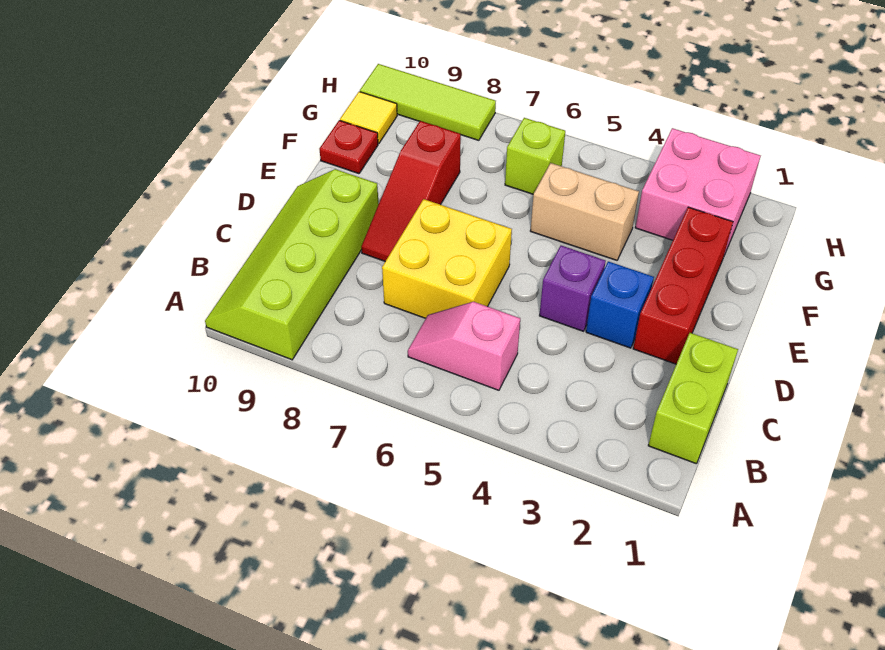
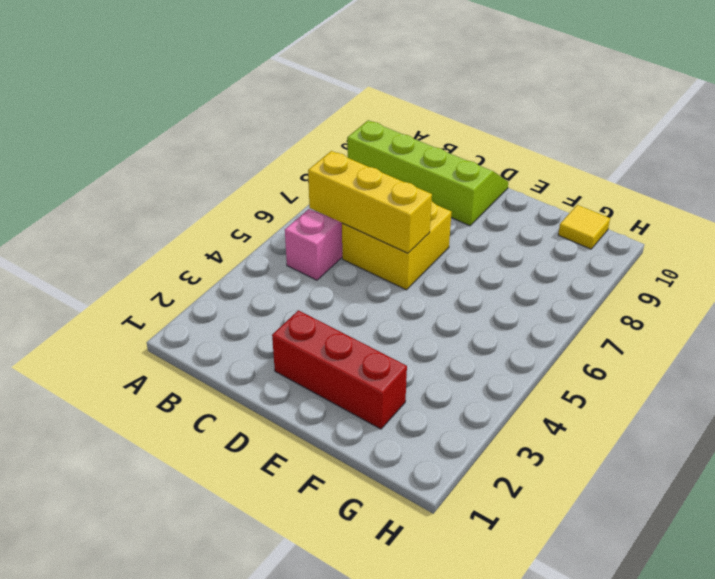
yellow 1x3 brick [308,151,432,253] -> none
none -> lime 1x2 brick [648,333,738,464]
none -> blue 1x1 brick [586,261,654,348]
none -> purple 1x1 brick [539,246,606,331]

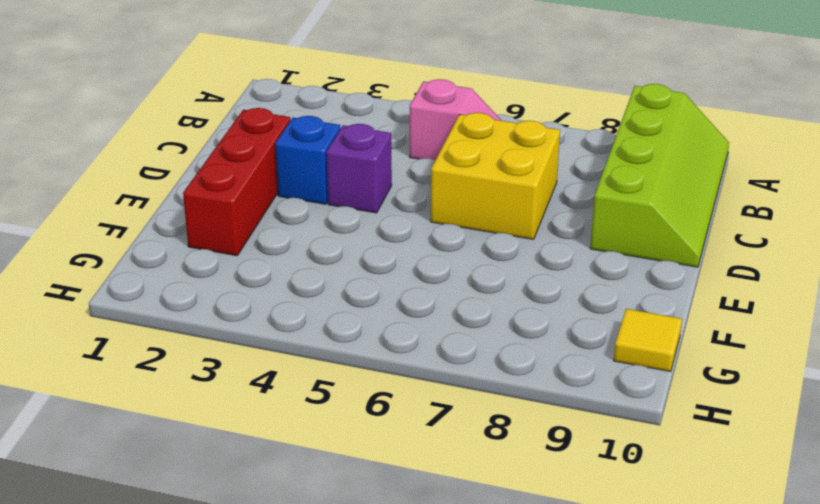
none -> lime 1x2 brick [648,333,738,464]
none -> red 1x3 slope [361,121,461,261]
none -> tan 1x2 brick [530,163,639,260]

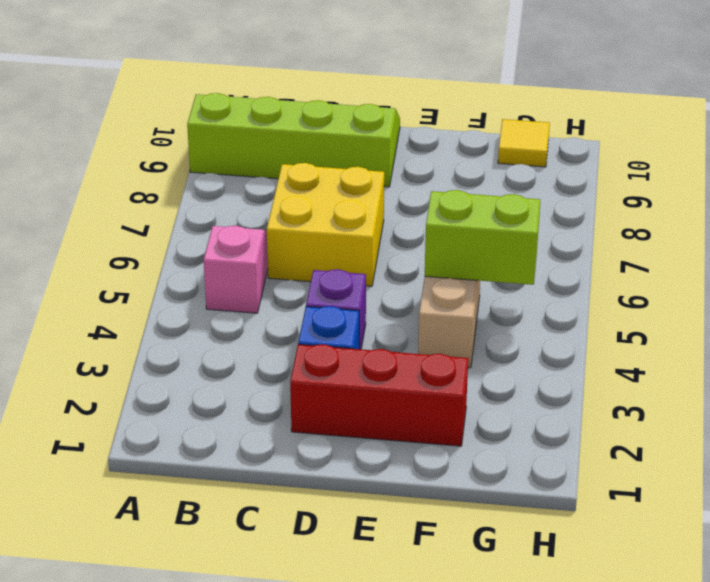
lime 1x2 brick [425,190,540,285] -> lime 1x2 brick moved to [648,333,738,464]
none -> red 1x3 slope [361,121,461,261]
none -> red 1x1 plate [319,120,378,174]
none -> pink 2x2 brick [635,128,761,255]

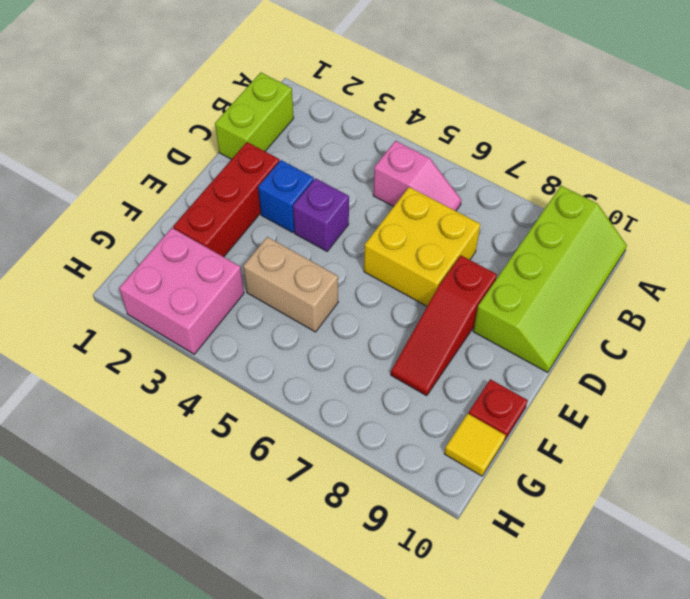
red 1x3 slope [391,256,497,396] -> red 1x3 slope turned to [361,121,461,261]
none -> lime 1x1 brick [505,118,565,194]
none -> lime 1x3 tile [360,64,496,140]

